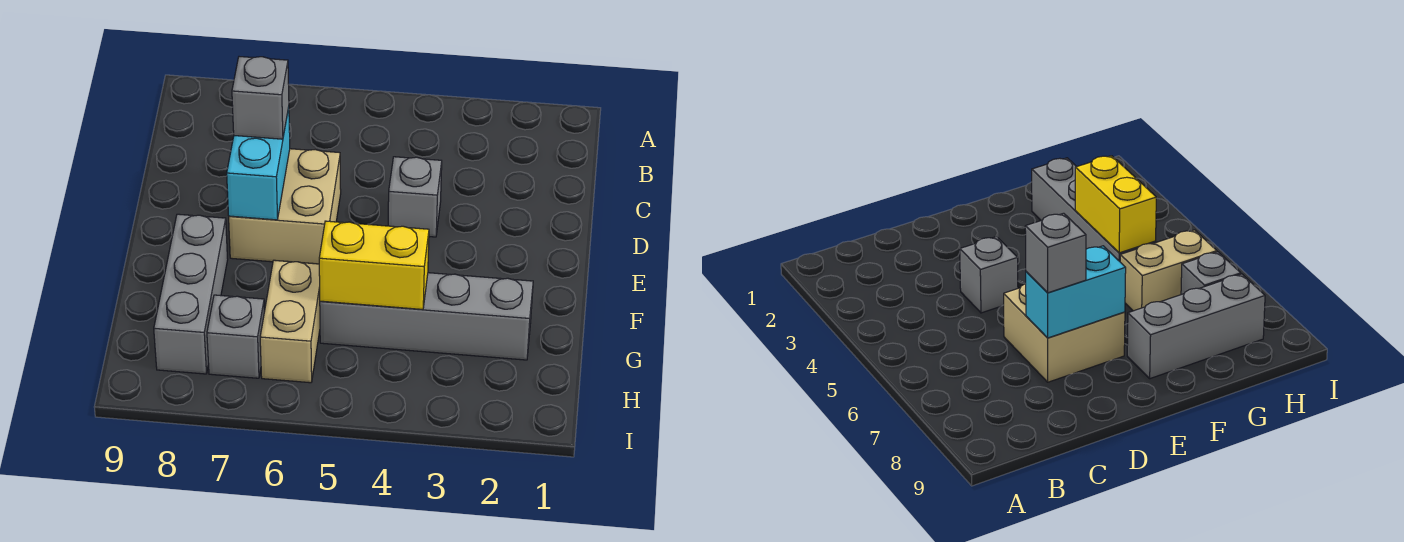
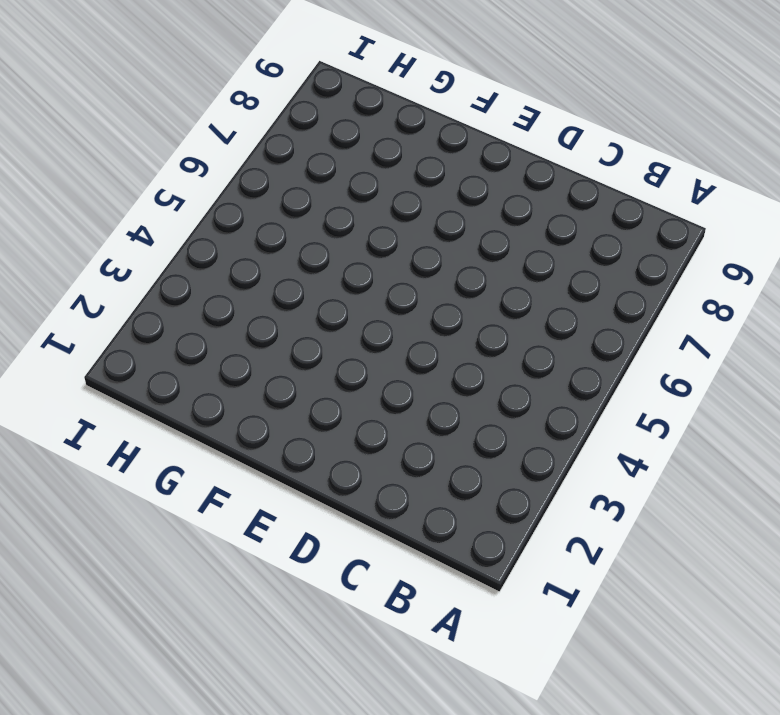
none -> grey 1x1 brick [388,157,442,237]
none -> tan 2x2 brick [229,149,341,264]

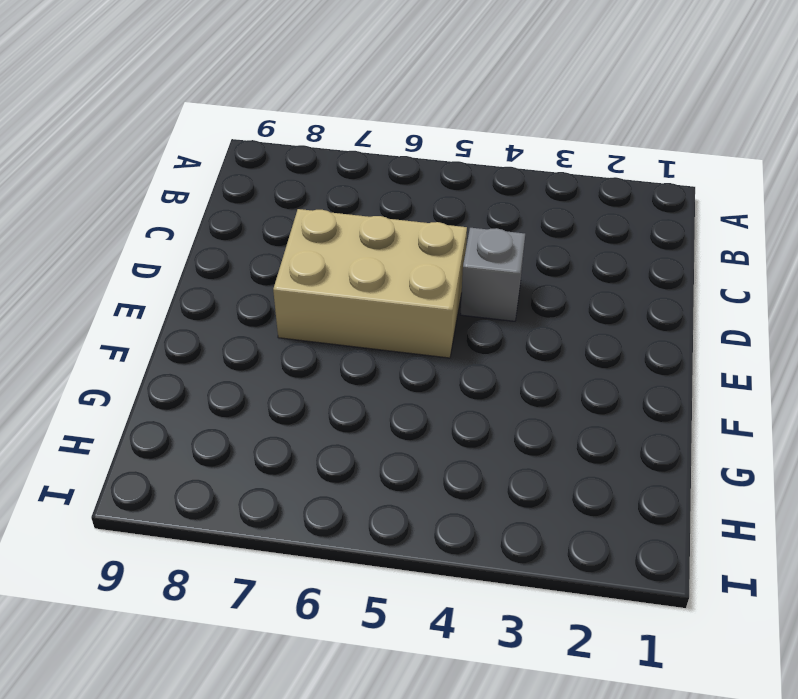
tan 2x3 brick [273,209,467,358] -> tan 2x2 brick [229,149,341,264]
none -> grey 1x3 brick [154,214,228,374]
none -> grey 1x4 brick [320,273,533,360]

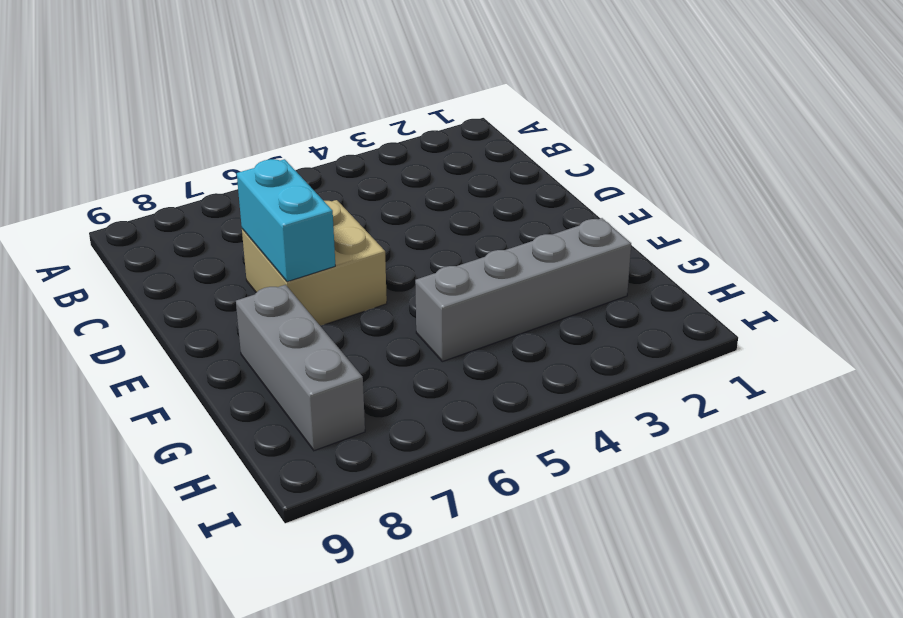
none -> grey 1x1 brick [388,157,442,237]
none -> tan 1x2 brick [260,260,320,383]

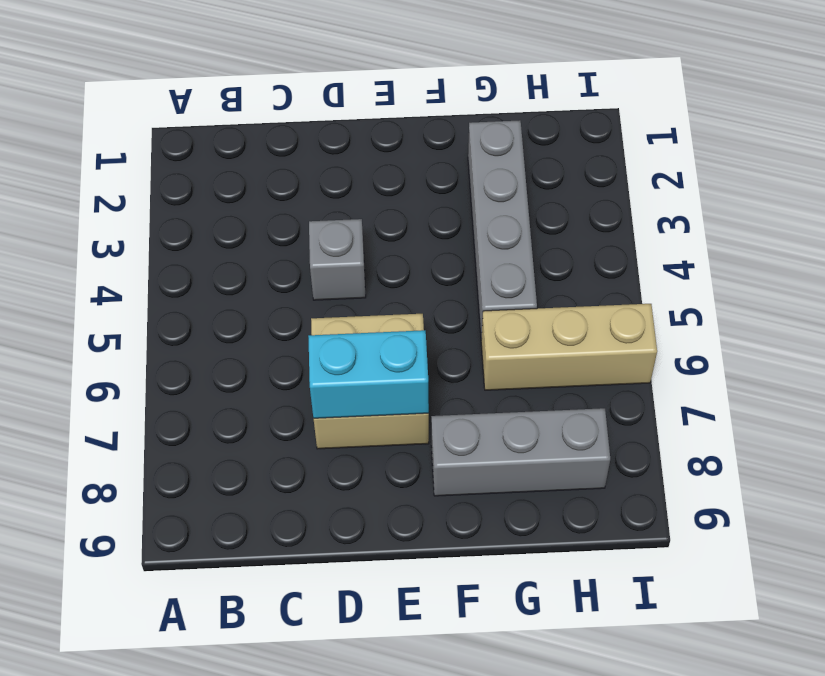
tan 1x3 brick [481,304,657,390] -> tan 1x2 brick [260,260,320,383]
none -> grey 1x1 brick [207,295,265,378]
none -> yellow 1x2 brick [319,221,429,309]

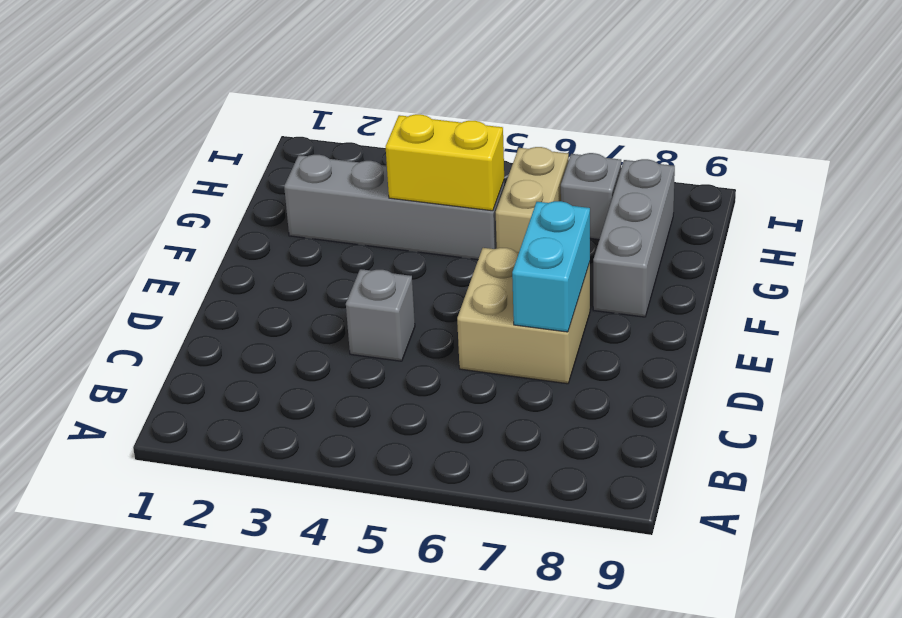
none -> grey 1x1 brick [232,57,289,139]

